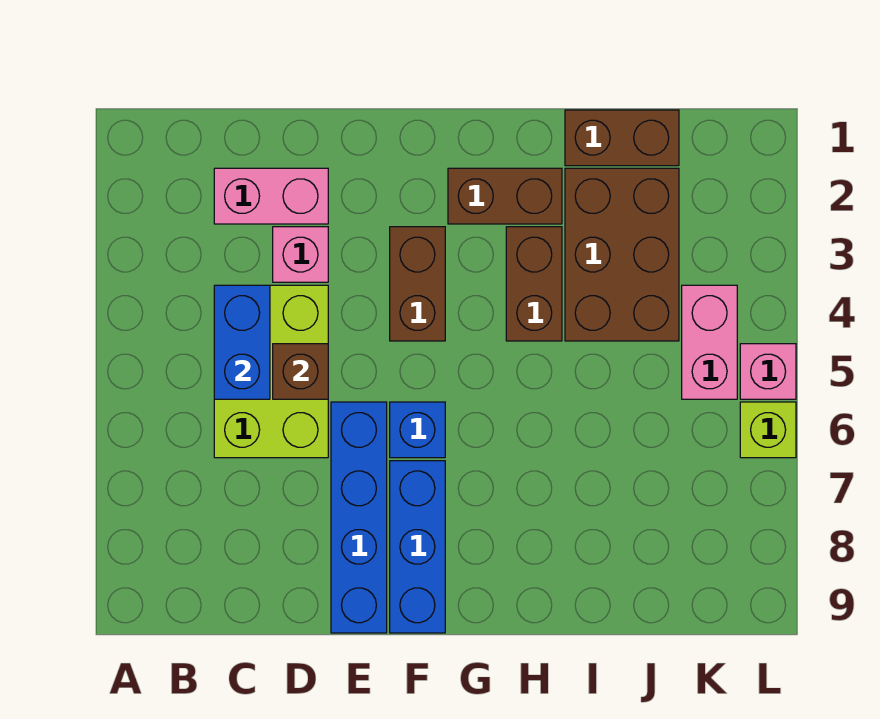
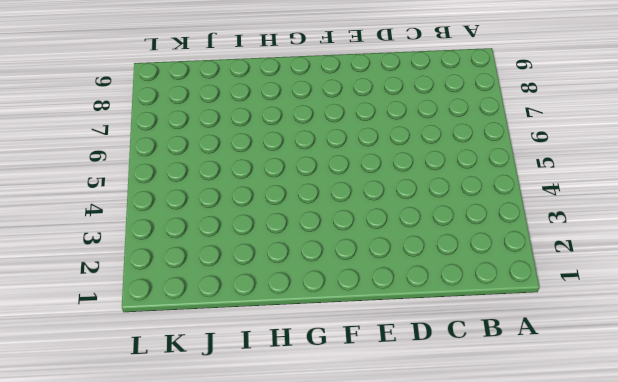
none -> pink 1x2 brick [214,168,328,224]
none -> lime 2x3 brick [214,285,328,458]
none -> pink 1x1 brick [273,227,328,282]

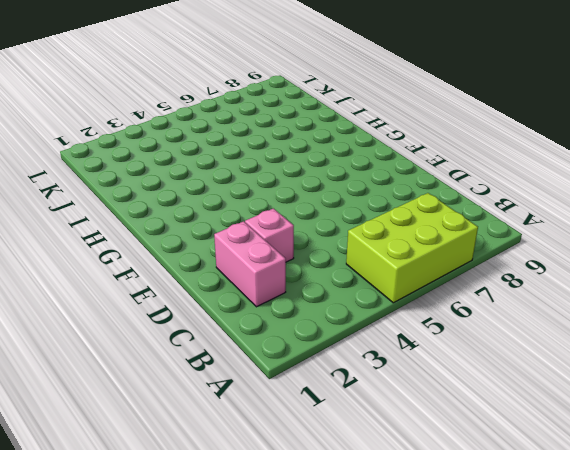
lime 2x3 brick [346,193,478,303] -> lime 2x3 brick moved to [214,285,328,458]
none -> blue 1x4 brick [331,402,387,633]
none -> brown 1x2 brick [390,227,445,341]
none -> blue 1x1 brick [390,402,445,458]

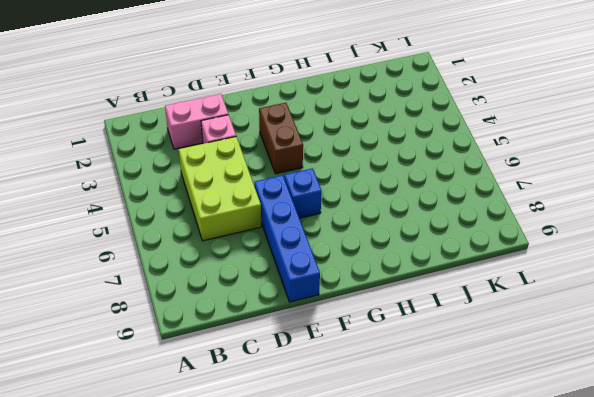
none -> blue 1x3 brick [390,461,445,633]
none -> brown 1x2 brick [448,168,562,224]
none -> brown 1x2 brick [506,227,562,341]

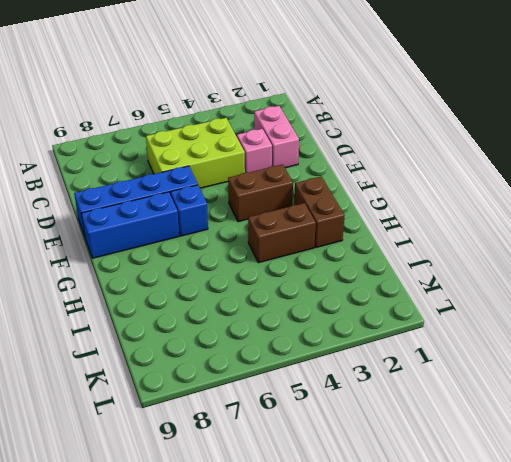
none -> brown 1x2 brick [565,110,679,166]
none -> brown 2x3 brick [565,168,679,341]
none -> pink 1x2 brick [682,285,737,399]

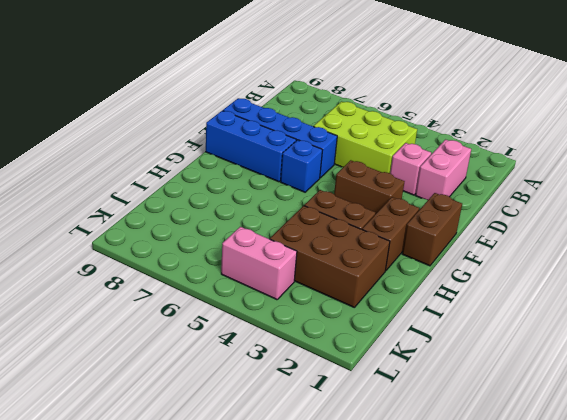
brown 1x2 brick [402,193,462,266] -> brown 1x2 brick moved to [565,110,679,166]
none -> pink 1x1 brick [740,344,796,399]
none -> lime 1x1 brick [740,402,796,458]
none -> blue 1x2 brick [214,285,270,399]

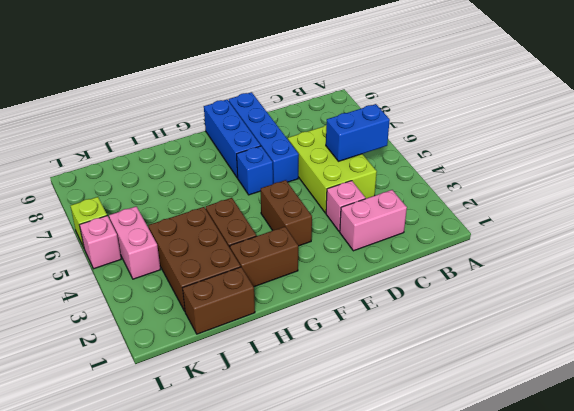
blue 1x2 brick [326,104,390,161] -> blue 1x2 brick turned to [214,285,270,399]
none -> brown 1x1 brick [273,344,328,399]

